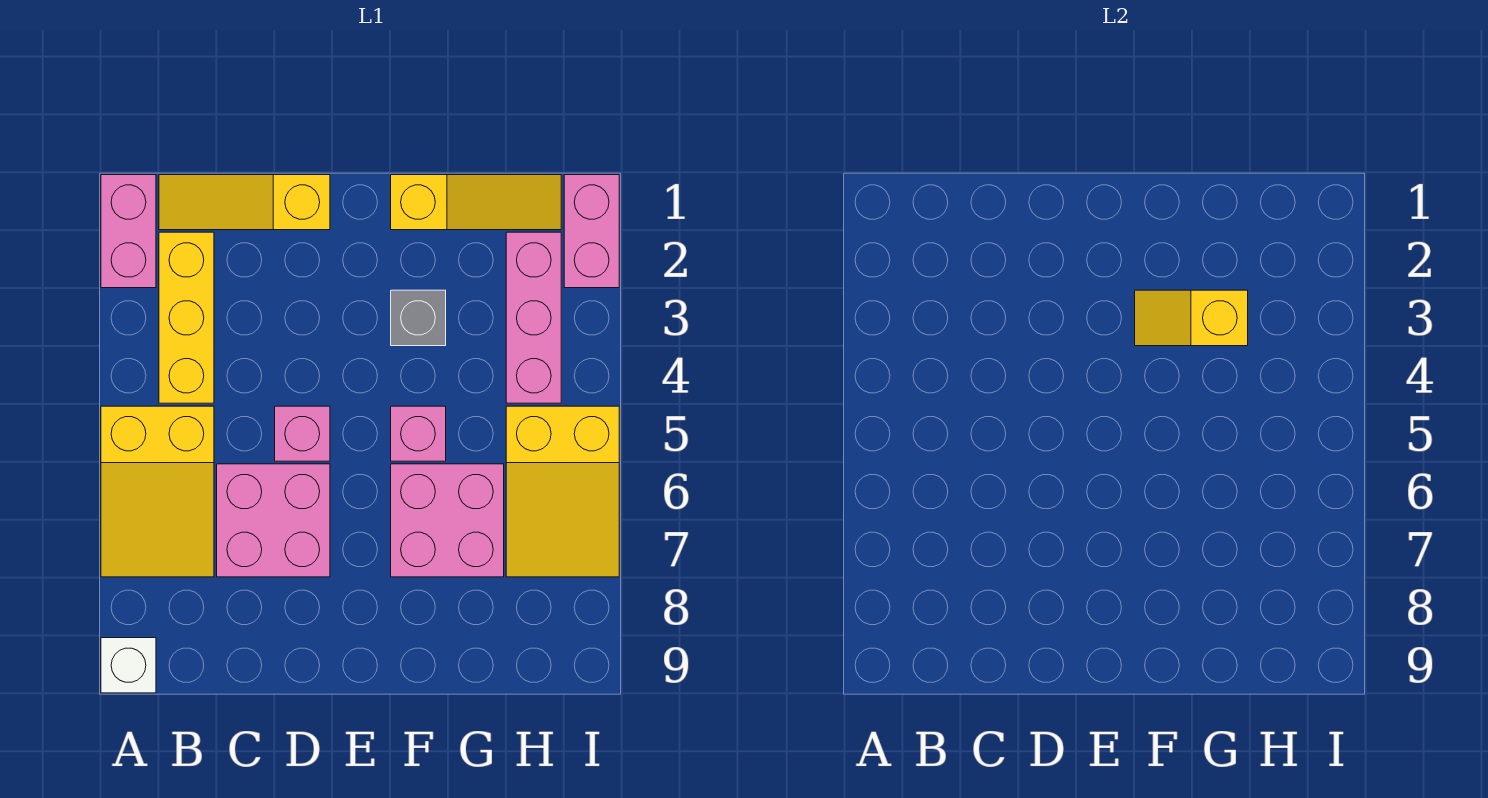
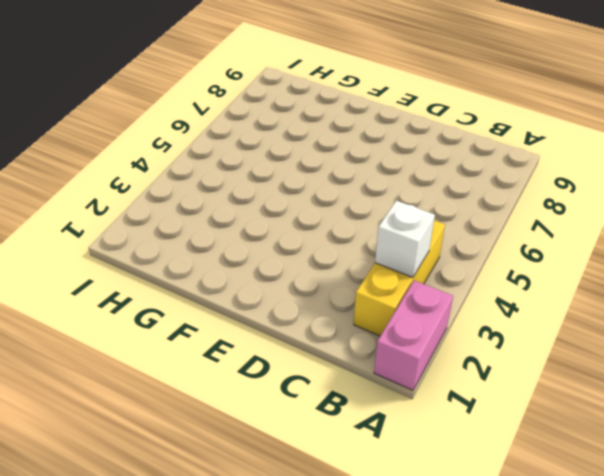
white 1x1 brick [375,201,435,277] -> white 1x1 brick moved to [101,638,156,693]
none -> yellow 2x3 slope [101,406,214,577]
none -> yellow 1x3 slope [159,175,330,230]
none -> pink 2x2 brick [217,464,330,577]

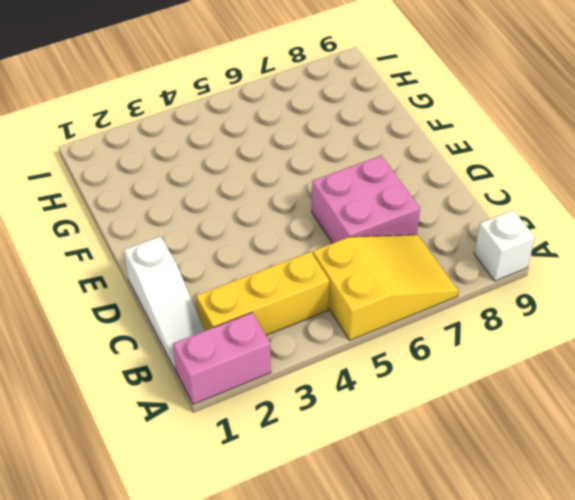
white 1x3 slope [124,236,204,371] -> yellow 1x3 slope [159,175,330,230]
none -> pink 1x1 brick [275,406,330,461]
none -> yellow 1x3 slope [391,175,561,230]
none -> grey 1x1 brick [391,290,446,346]

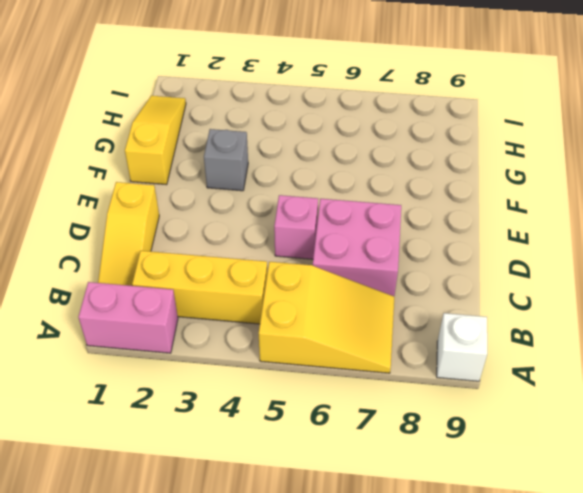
none -> pink 1x1 brick [391,406,446,461]
none -> pink 2x2 brick [391,464,504,577]
none -> pink 1x3 brick [506,232,561,403]

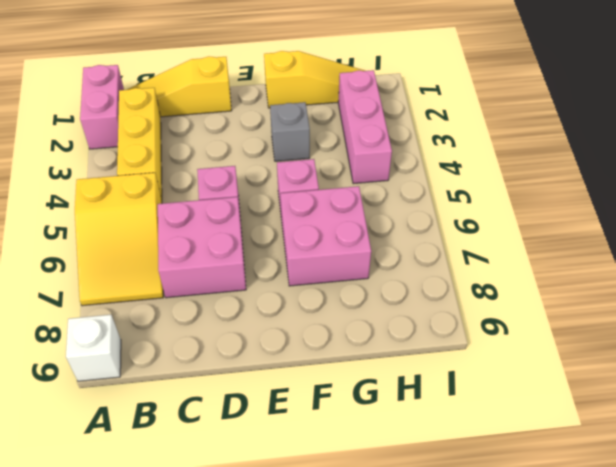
none -> yellow 2x3 slope [506,406,619,577]
none -> pink 1x2 brick [564,175,619,288]
none -> yellow 1x2 slope [1135,290,1248,346]

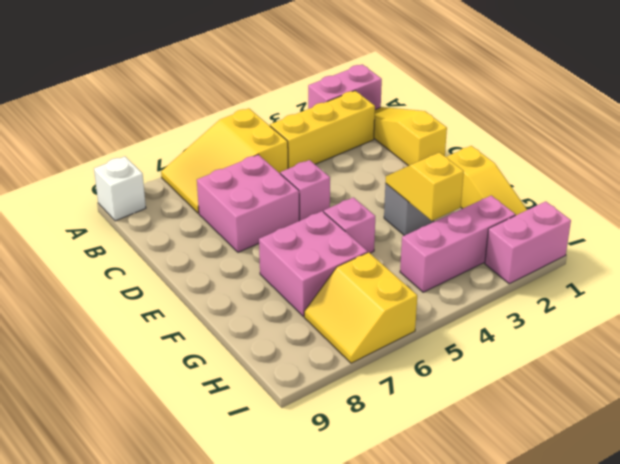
yellow 2x2 slope [304,252,417,363] -> yellow 2x3 slope [506,406,619,577]

